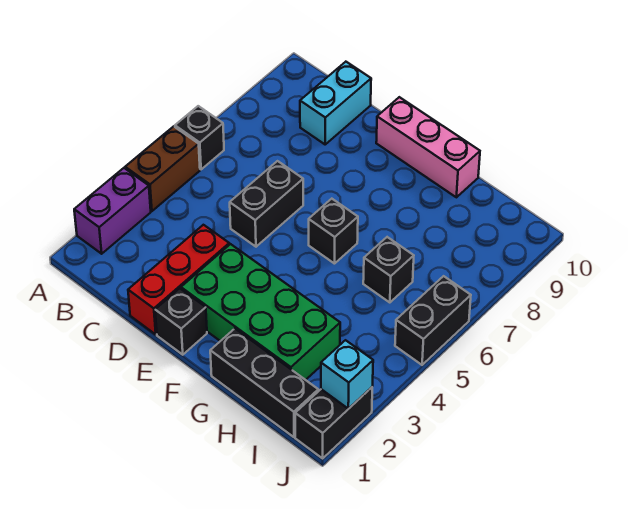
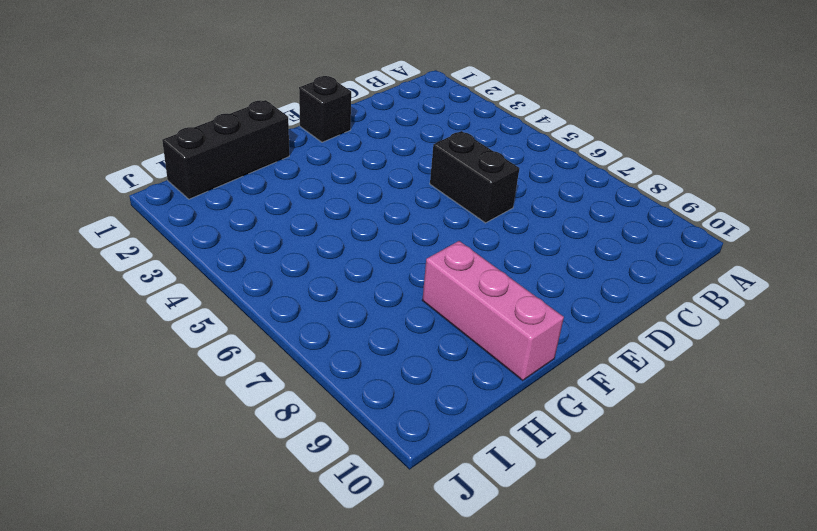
pink 1x3 brick [422,241,564,380] -> pink 1x3 brick turned to [376,97,480,197]
none -> purple 1x2 brick [74,168,151,254]
none -> brown 1x2 brick [125,126,200,211]
none -> black 1x1 brick [175,106,224,169]

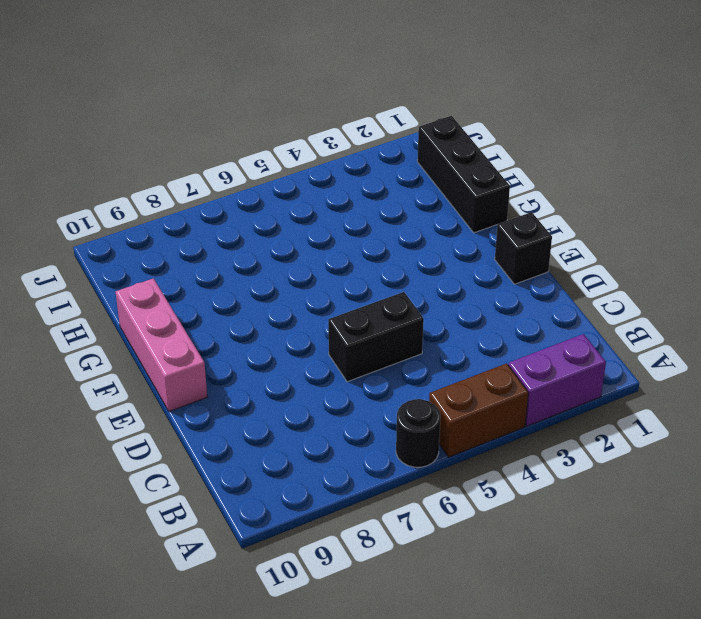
black 1x1 round brick [396,399,440,467] -> black 1x1 brick [175,106,224,169]
none -> cyan 1x2 brick [300,62,371,144]
none -> red 1x3 brick [128,225,229,334]
none -> green 2x4 brick [181,244,340,380]

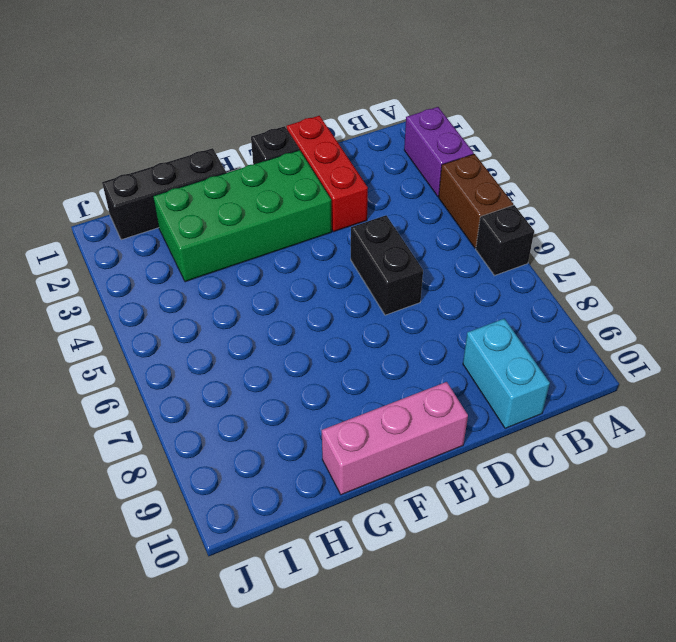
none -> black 1x1 brick [309,199,358,264]
none -> black 1x1 brick [363,237,414,303]
none -> black 1x2 brick [295,387,372,458]

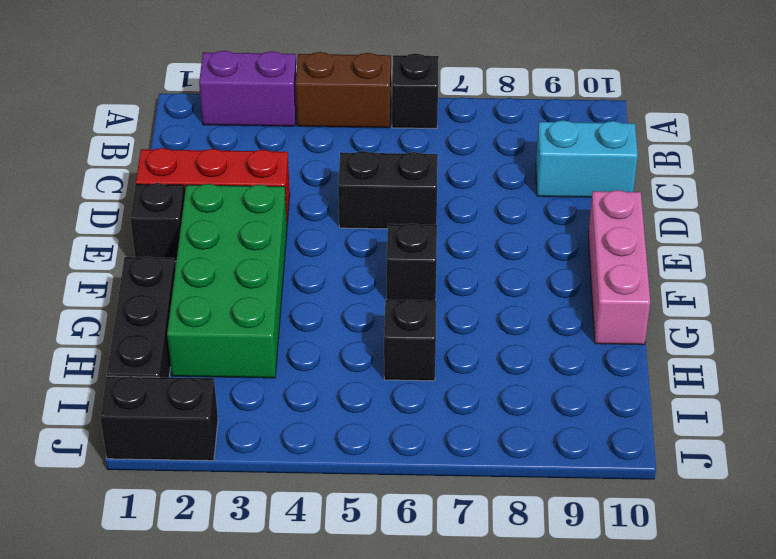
none -> black 1x2 brick [395,276,471,365]
none -> cyan 1x1 brick [321,340,373,409]

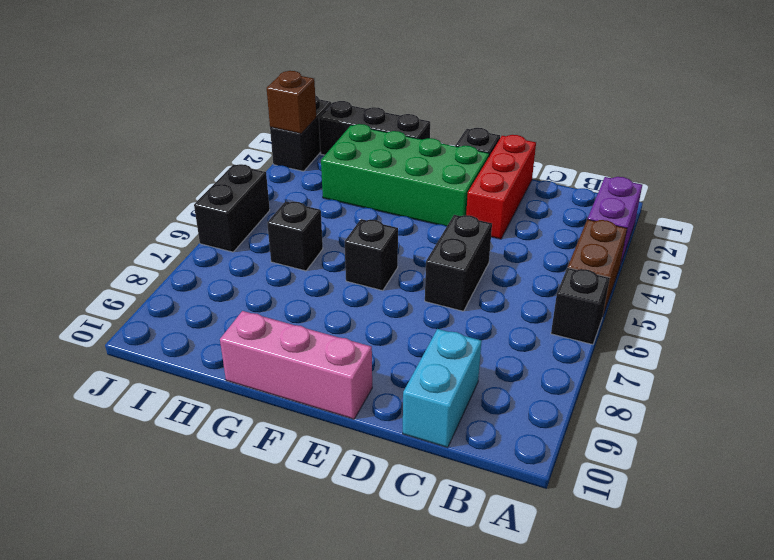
brown 1x1 brick [267,71,316,134] -> cyan 1x1 brick [321,340,373,409]

